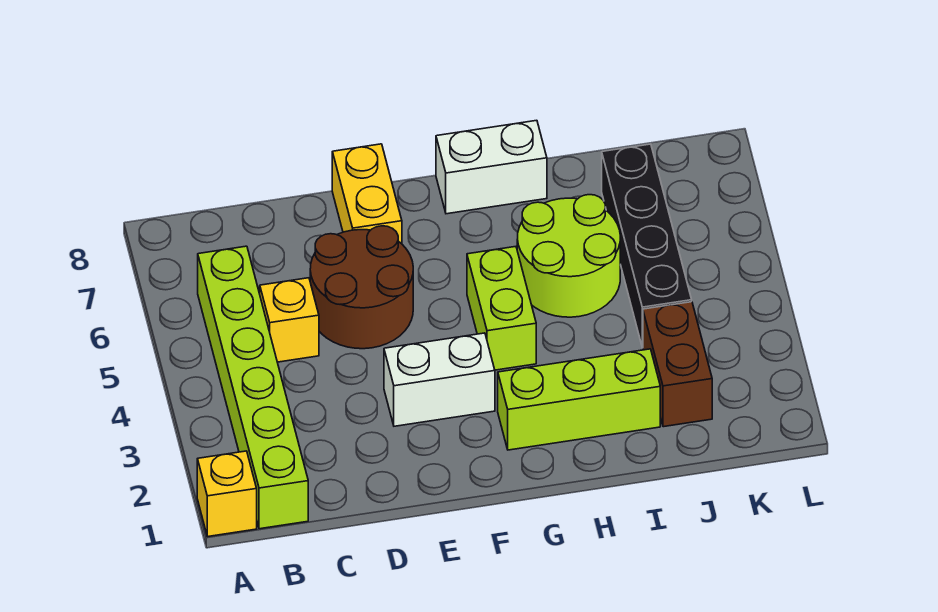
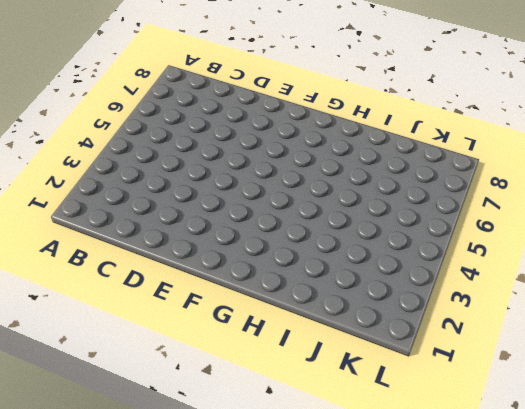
none -> yellow 1x1 brick [197,451,257,537]
none -> lime 1x6 brick [198,246,308,529]
none -> yellow 1x1 brick [260,278,319,362]

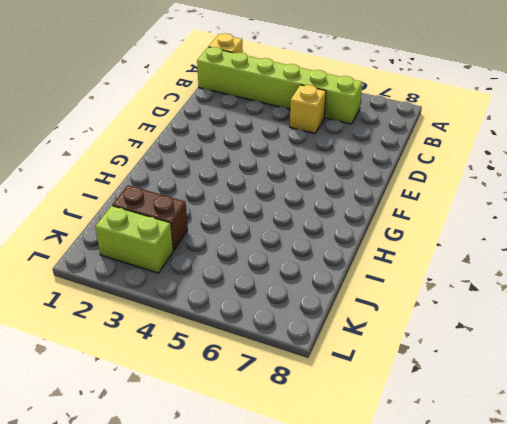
lime 1x2 brick [95,206,173,273] -> lime 1x2 brick moved to [467,247,536,370]
none -> brown 2x2 round brick [310,226,413,349]
none -> white 1x2 brick [384,333,495,426]
none -> yellow 1x2 brick [332,144,402,244]

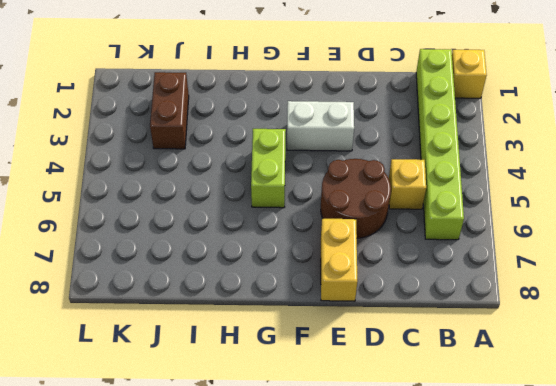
none -> lime 1x3 brick [498,349,660,450]
none -> white 1x2 brick [436,120,547,214]
none -> lime 2x2 round brick [517,195,620,317]

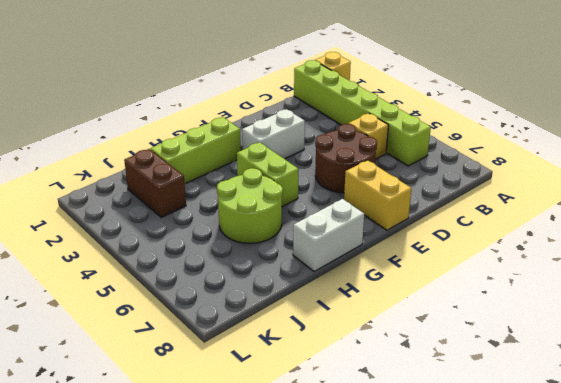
none -> black 1x4 brick [602,144,692,348]

